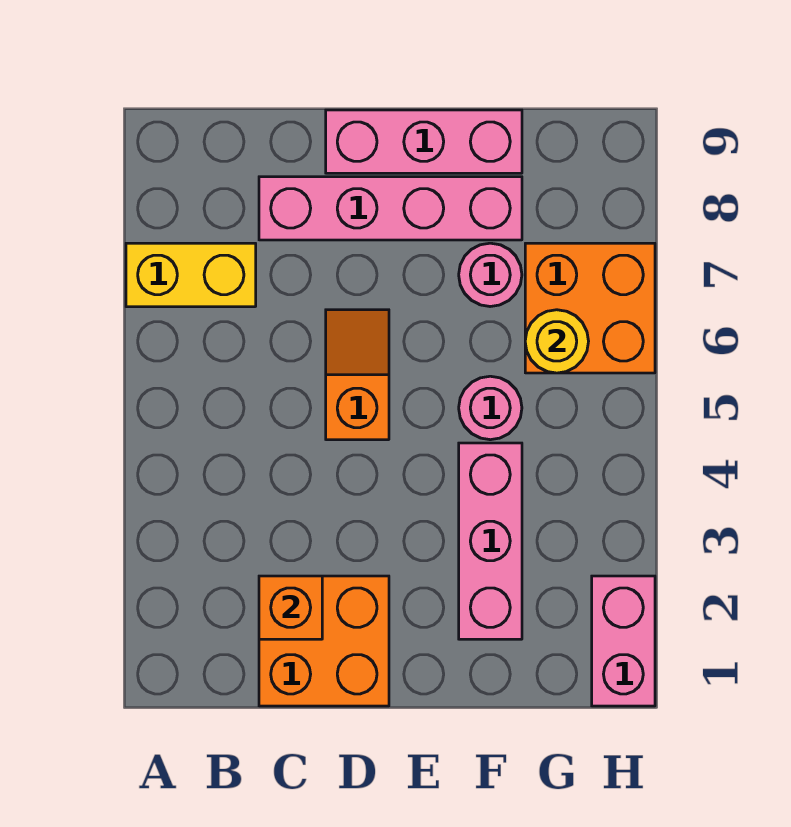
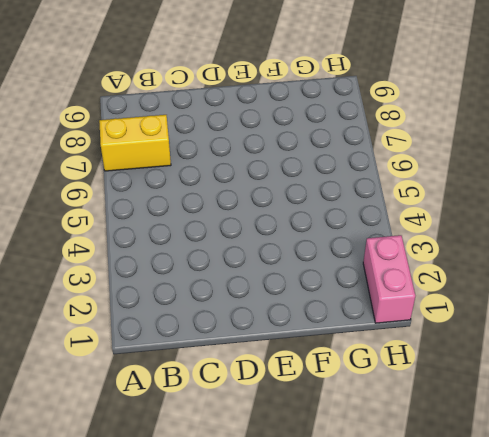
none -> orange 2x2 brick [259,576,389,706]
none -> pink 1x4 brick [259,177,522,240]
none -> orange 1x2 slope [326,310,389,440]

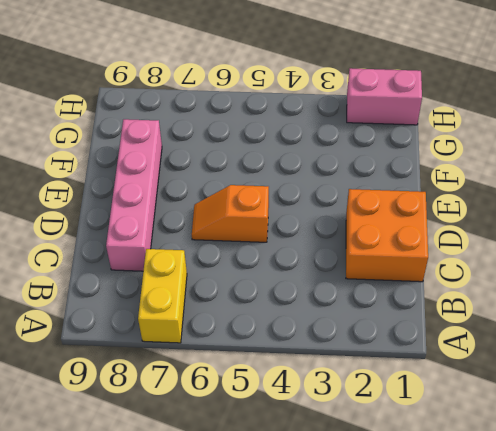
none -> pink 1x3 brick [326,110,522,173]
none -> pink 1x3 brick [459,443,522,639]
none -> pink 1x1 round brick [459,376,522,440]

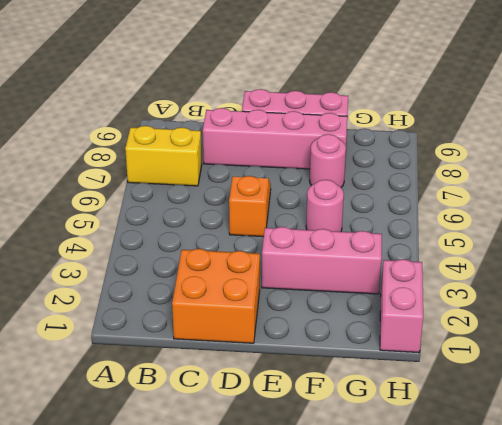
pink 1x3 brick [262,227,382,294] -> pink 1x3 brick turned to [459,443,522,639]
none -> orange 2x2 brick [525,243,655,373]
none -> orange 1x1 brick [259,576,322,639]
none -> yellow 1x1 round brick [525,310,589,373]

